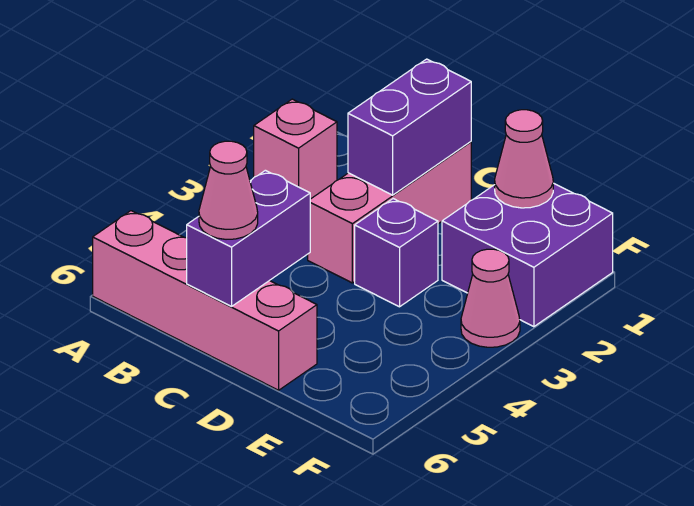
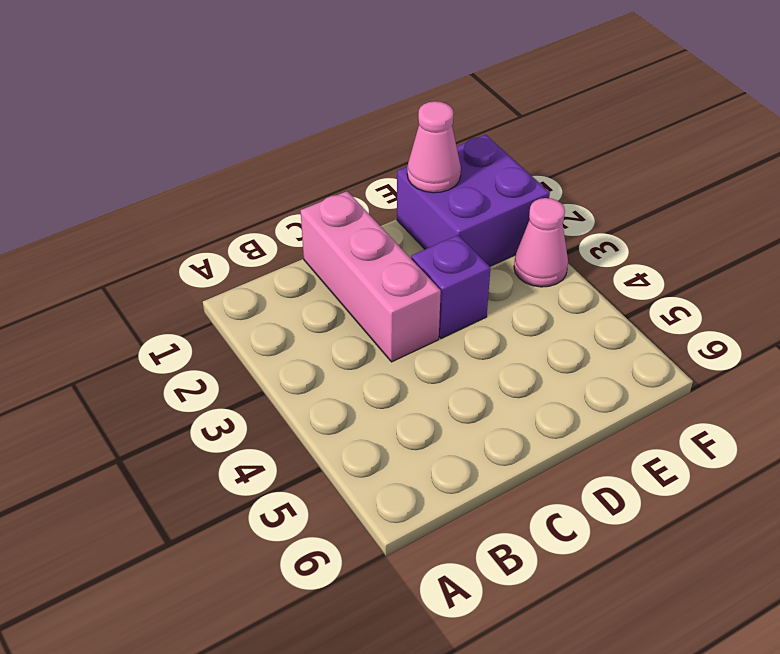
none -> pink 1x1 brick [254,99,337,199]
none -> pink 1x4 brick [93,211,317,390]

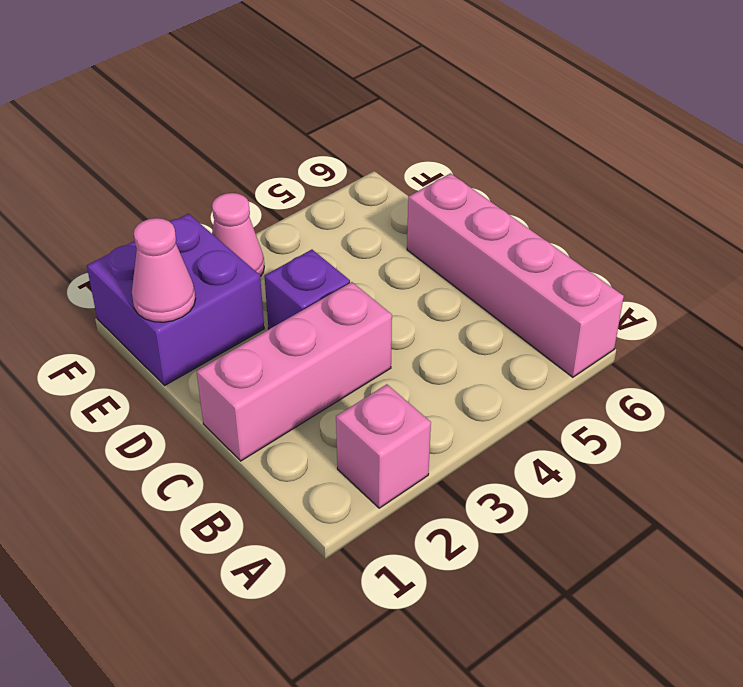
none -> purple 1x2 brick [348,59,471,195]
none -> purple 1x2 brick [187,170,310,306]

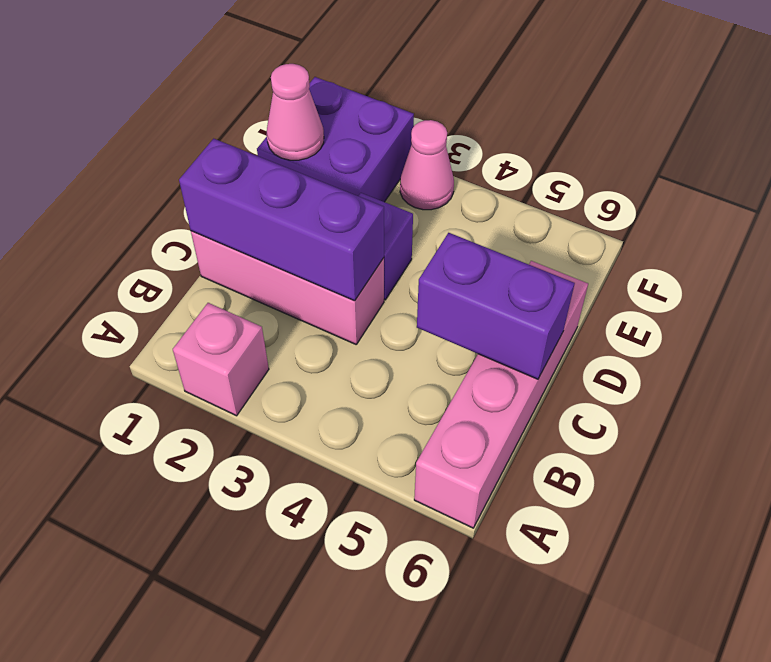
purple 1x3 brick [179,139,384,301] -> purple 1x2 brick [348,59,471,195]
none -> pink 1x1 cone [199,141,258,239]

